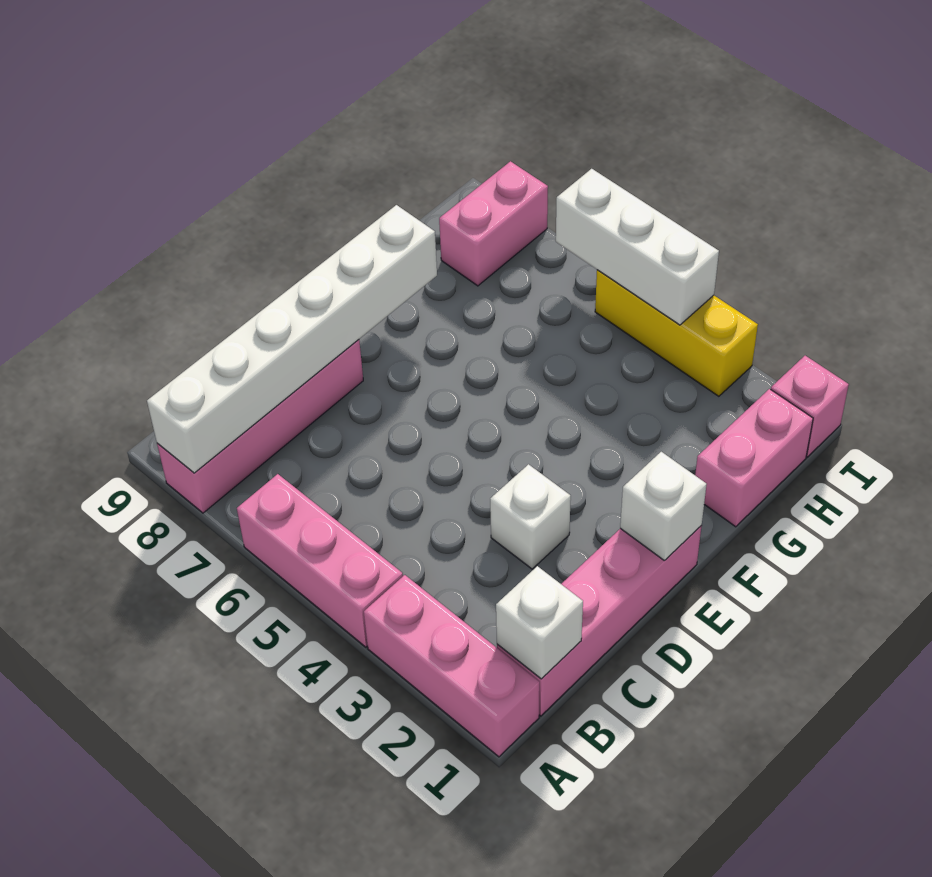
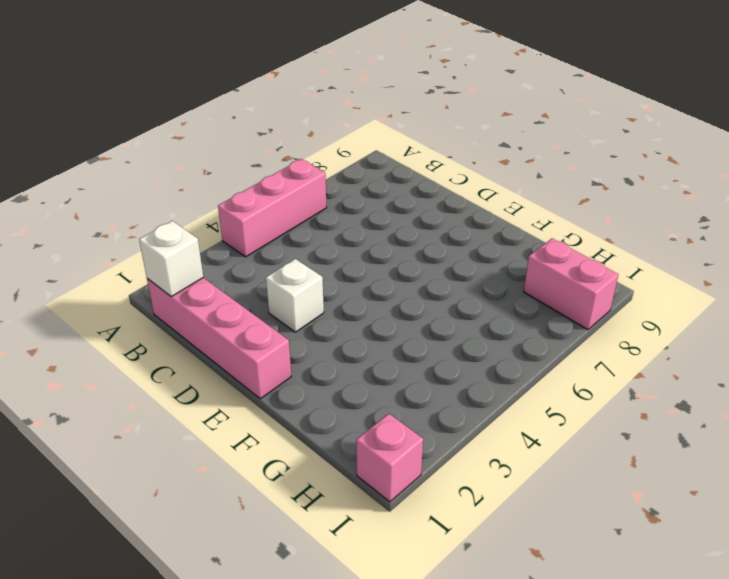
none -> pink 1x3 brick [364,575,539,757]
none -> pink 1x4 brick [157,340,363,513]
none -> pink 1x2 brick [695,389,813,527]

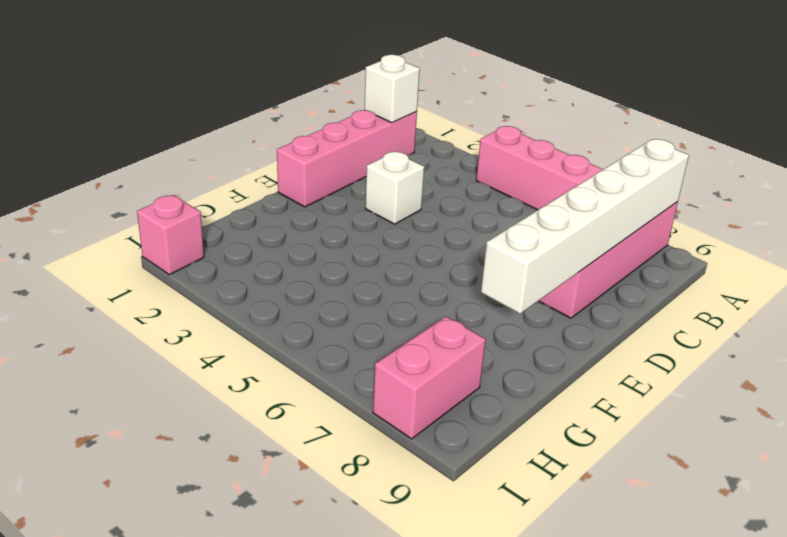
none -> pink 1x3 brick [364,575,539,757]
none -> pink 1x2 brick [695,389,813,527]
none -> yellow 1x3 brick [595,270,758,396]

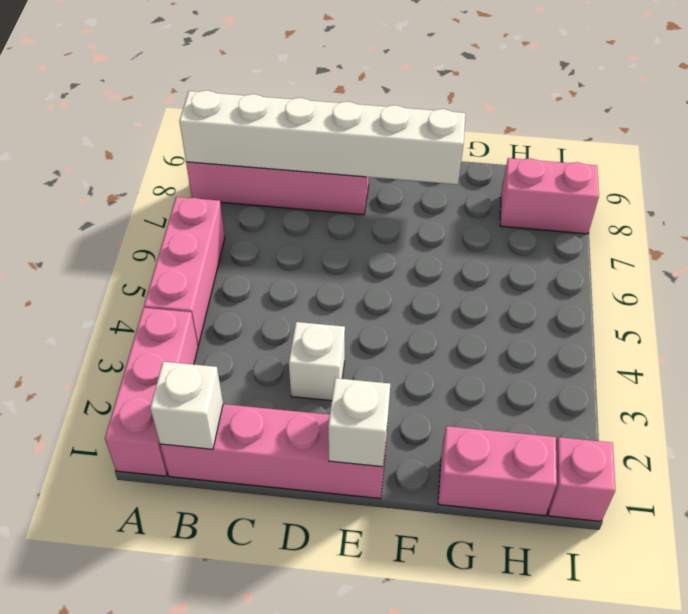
none -> yellow 1x3 brick [595,270,758,396]
none -> white 1x3 brick [556,169,719,325]

